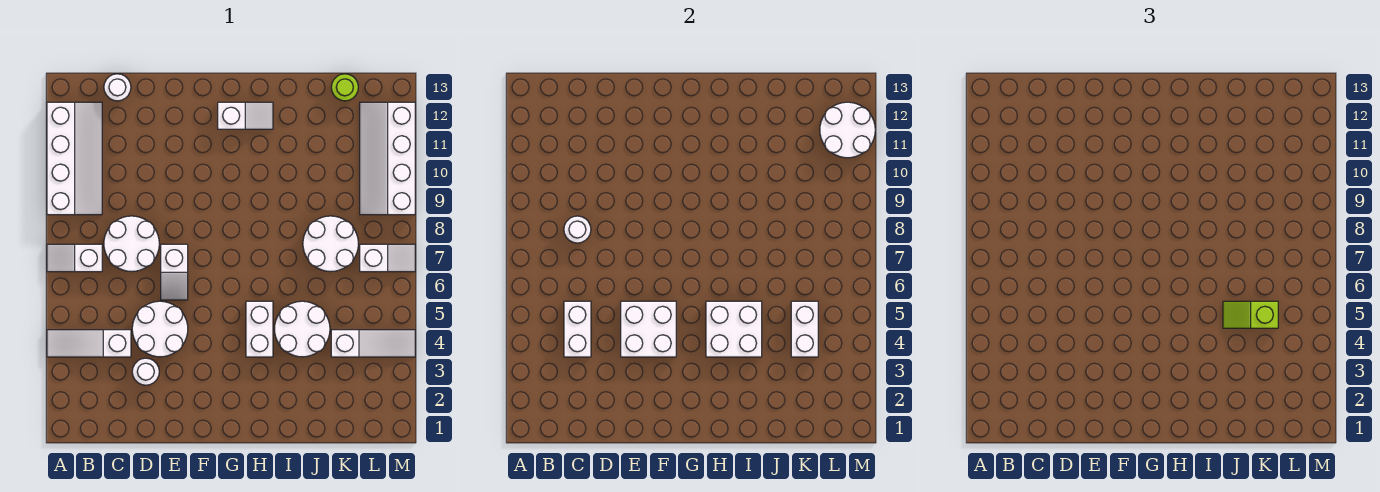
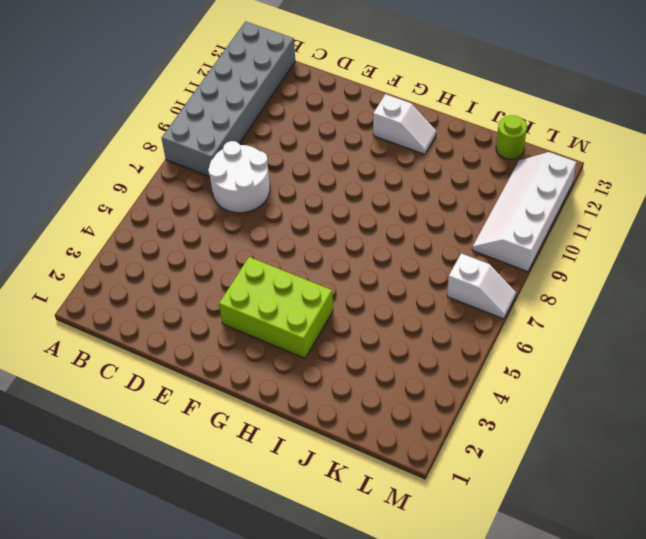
grey 2x6 brick [162,21,295,177] -> white 2x4 slope [47,102,102,215]
lime 2x3 brick [219,257,333,358] -> white 1x2 brick [246,301,273,357]
none -> white 1x3 slope [47,330,131,357]
none -> white 1x2 slope [47,244,102,272]
none -> white 1x1 round brick [104,74,131,101]

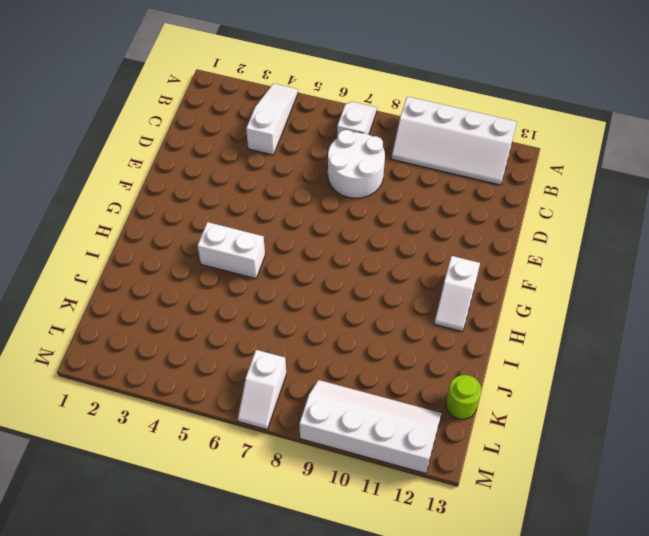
none -> white 1x1 round brick [104,74,131,101]
none -> white 1x1 round brick [132,358,159,385]
none -> white 2x2 round brick [132,301,188,357]

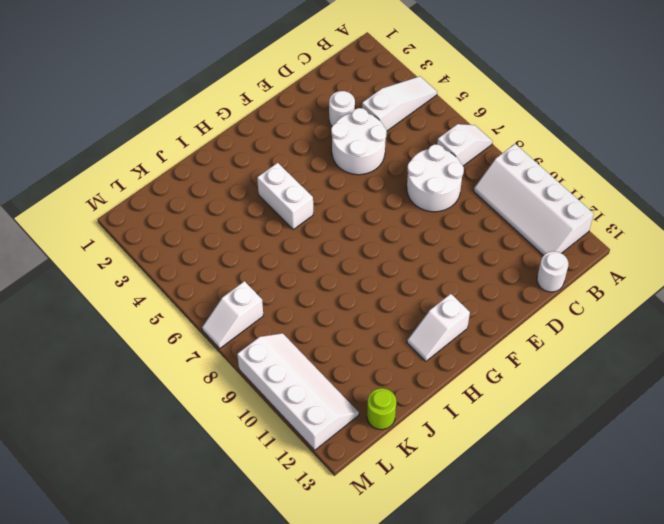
none -> white 1x2 slope [161,244,188,300]
none -> white 2x2 round brick [275,301,330,357]
none -> white 2x2 round brick [303,216,358,272]

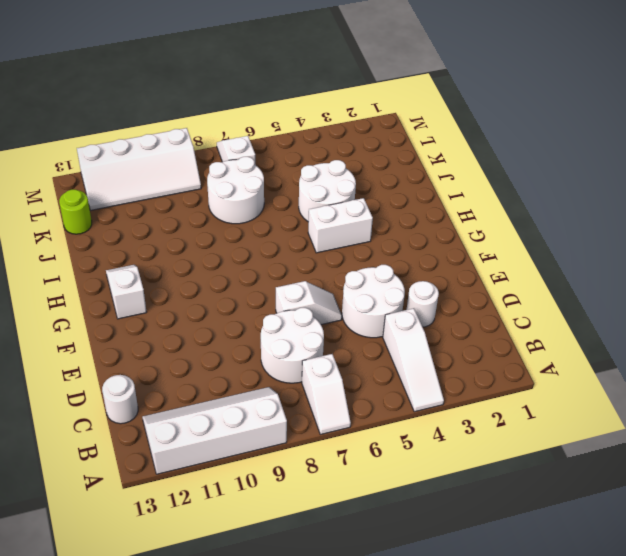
none -> white 1x3 slope [331,330,415,357]
none -> white 1x2 brick [564,301,591,357]
none -> white 1x1 round brick [564,216,591,243]

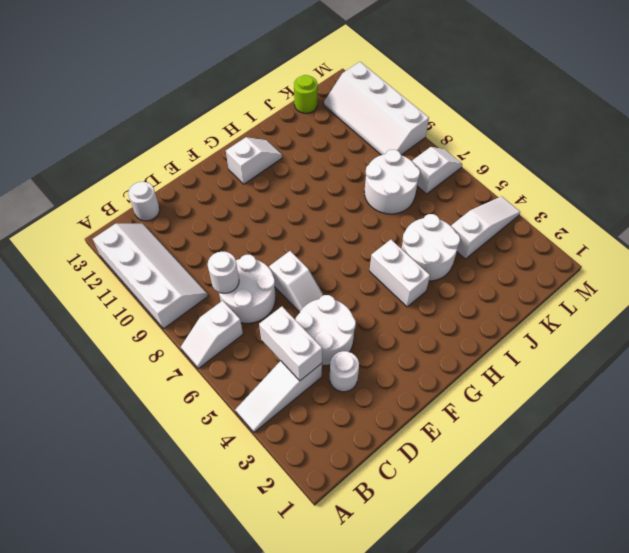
none -> white 2x2 brick [621,301,676,357]
none -> white 2x2 brick [706,301,762,357]
none -> white 1x2 brick [791,301,818,357]

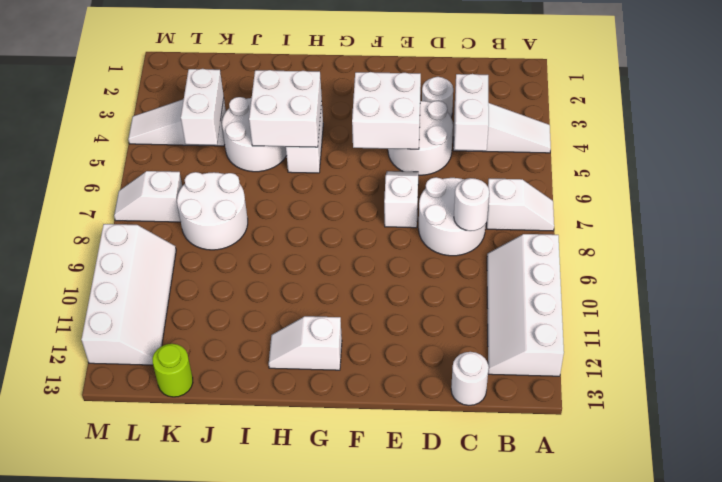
none -> white 2x2 round brick [820,102,875,158]
none -> lime 1x2 slope [1223,301,1278,328]

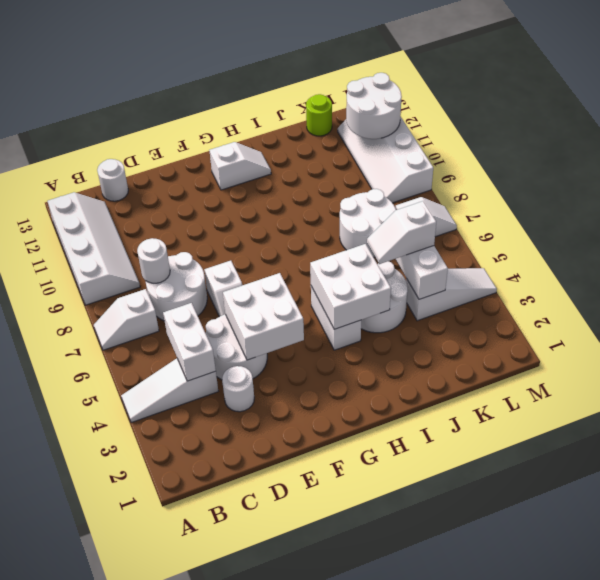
white 1x2 slope [367,201,436,264] -> lime 1x2 slope [1223,301,1278,328]

